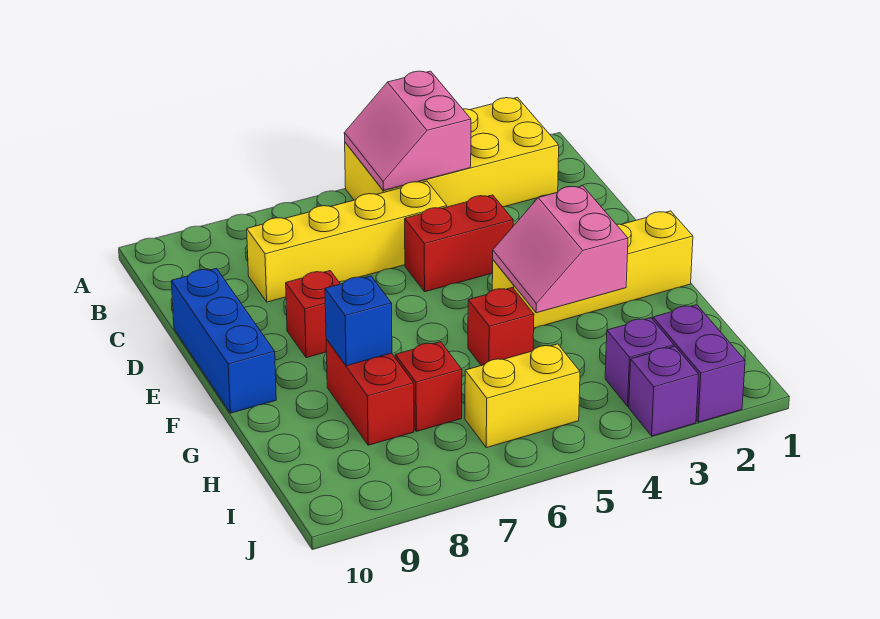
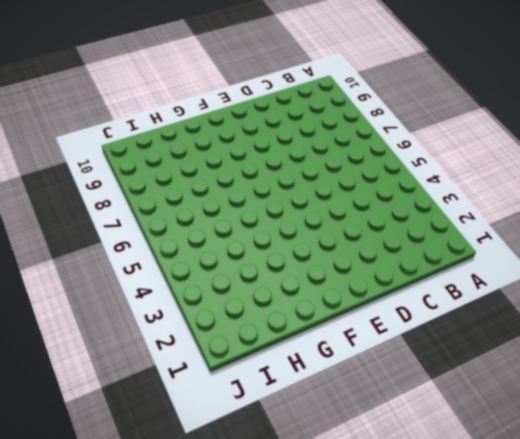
none -> yellow 2x4 brick [345,98,559,207]
none -> yellow 1x4 brick [247,181,447,302]
none -> red 1x2 brick [405,195,513,292]

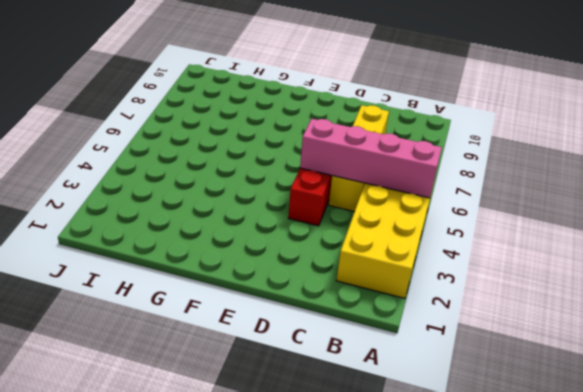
pink 1x4 brick [300,119,442,198] -> pink 2x2 slope [344,71,471,190]
none -> blue 1x3 brick [171,268,276,413]
none -> red 1x1 brick [286,271,340,358]
none -> yellow 1x4 brick [492,211,693,328]

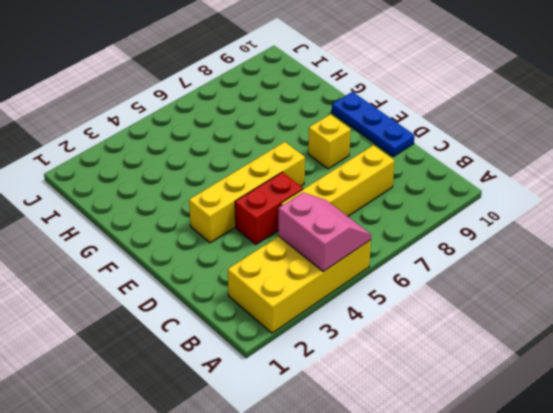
blue 1x3 plate [332,92,415,157] -> blue 1x3 brick [171,268,276,413]
yellow 1x4 brick [189,142,305,243] -> yellow 1x4 brick moved to [492,211,693,328]
yellow 1x1 brick [308,114,351,169] -> red 1x1 brick [286,271,340,358]
none -> red 1x1 brick [468,288,534,366]
none -> red 1x2 brick [326,339,414,445]
none -> red 1x1 brick [395,342,462,431]

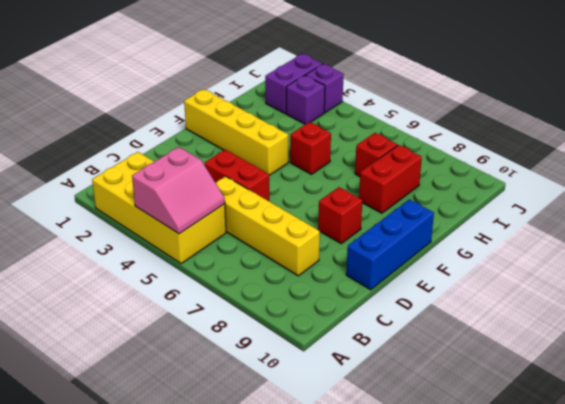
none -> yellow 1x2 brick [465,344,580,448]
none -> pink 2x2 slope [493,186,628,313]
none -> blue 1x1 brick [325,276,392,366]

